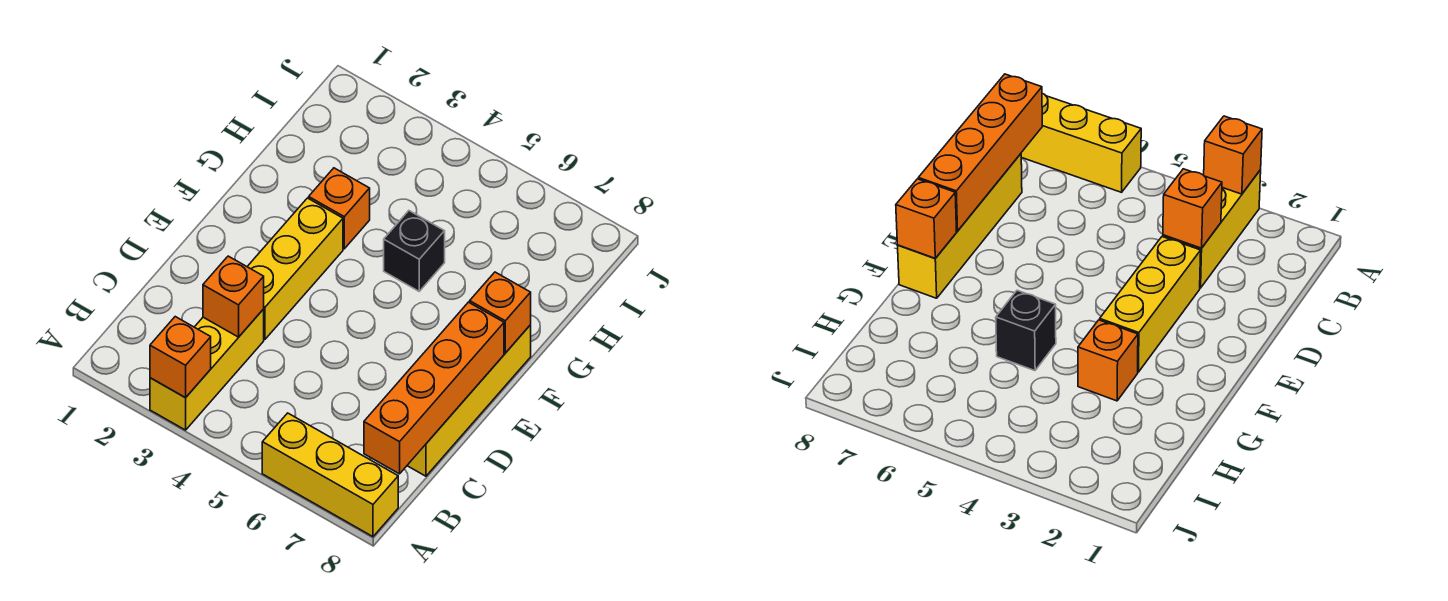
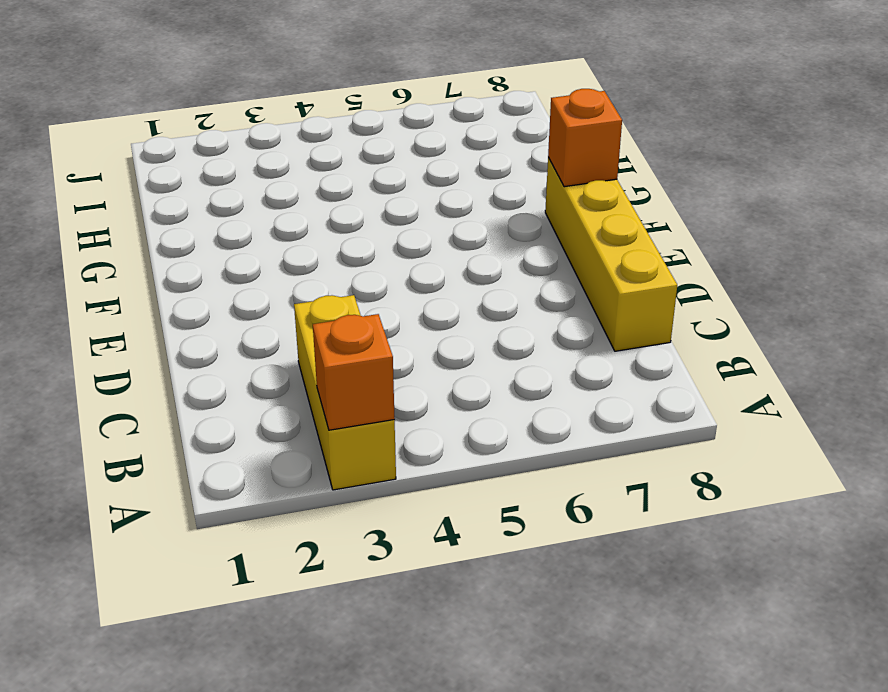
none -> yellow 1x3 brick [262,413,398,537]
none -> yellow 1x3 brick [247,198,343,339]

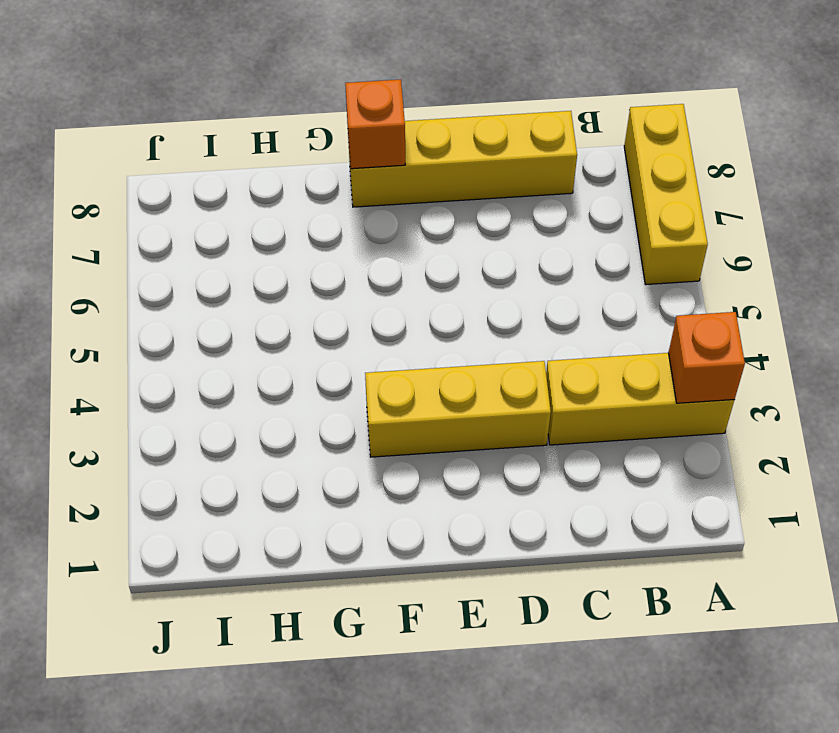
none -> orange 1x1 brick [309,168,370,249]
none -> black 1x1 brick [384,211,445,291]

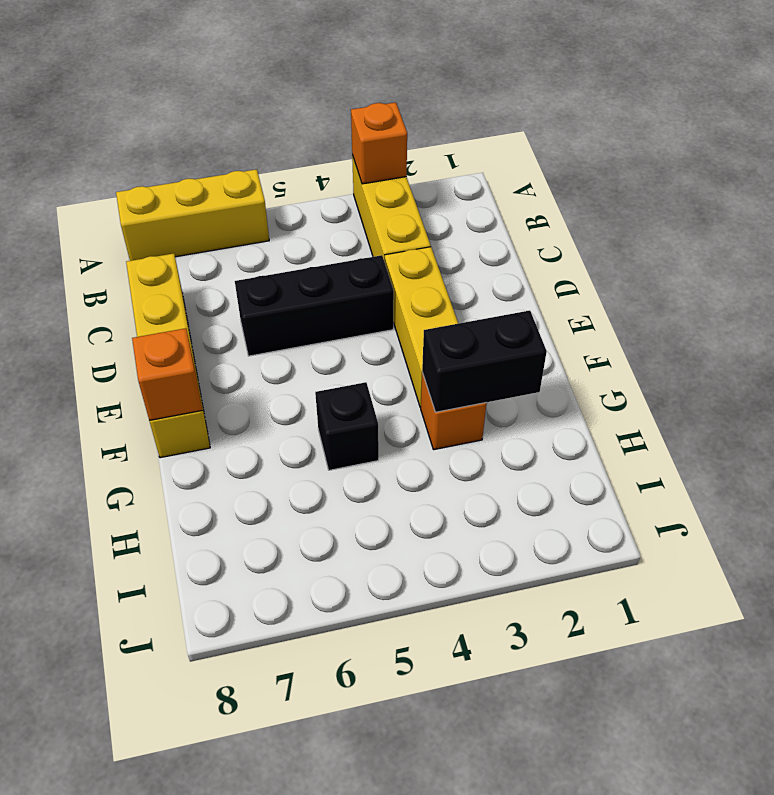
black 1x3 brick [235,255,394,356] -> none
black 1x2 brick [422,311,547,412] -> none
none -> orange 1x4 brick [364,302,504,474]
none -> orange 1x1 brick [203,256,264,337]

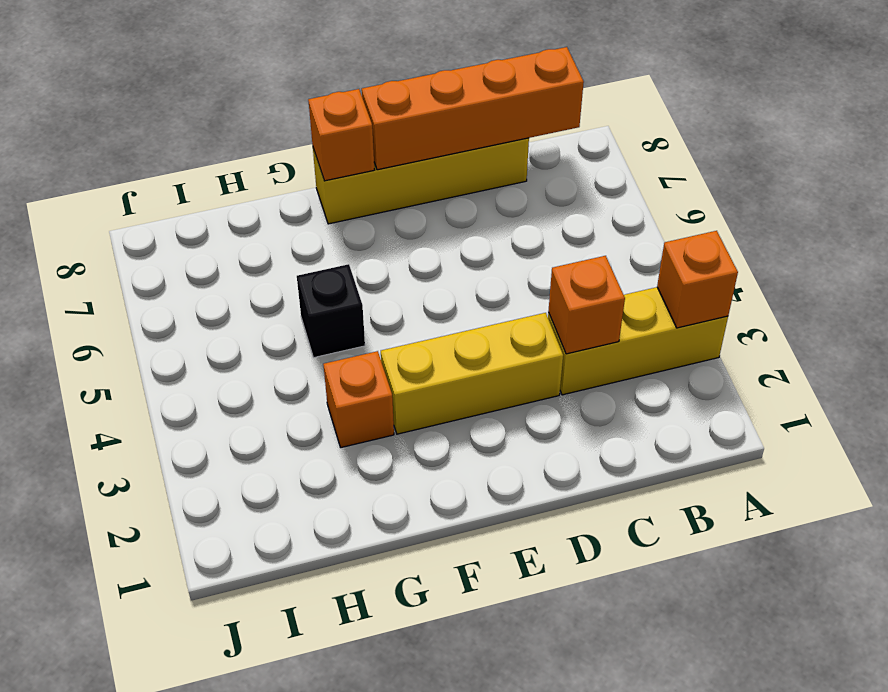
none -> yellow 1x3 brick [262,413,398,537]

